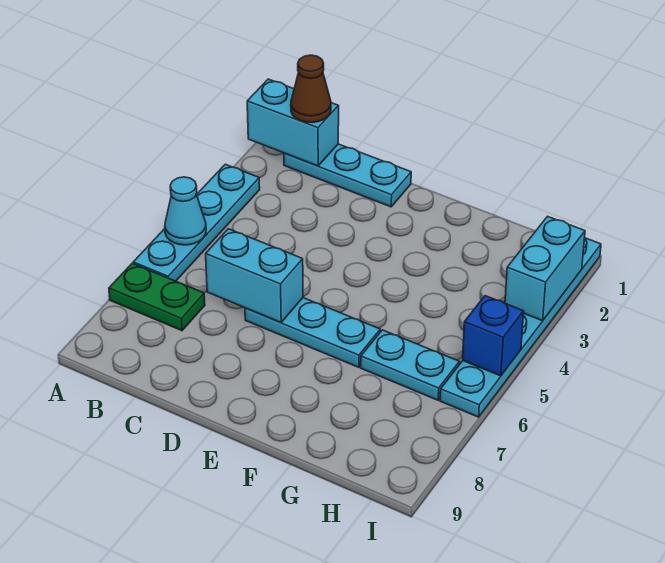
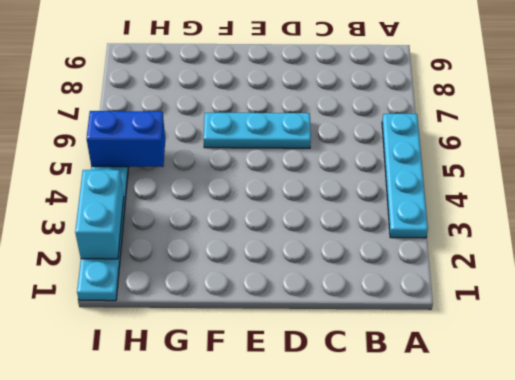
blue 1x2 brick [87,111,165,167] -> blue 1x1 brick [463,296,524,376]
none -> green 1x2 plate [109,263,205,331]
none -> cyan 1x3 plate [284,144,411,207]
none -> cyan 1x2 plate [361,330,459,400]

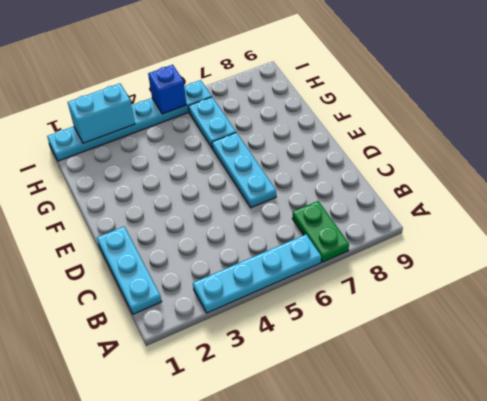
none -> cyan 1x2 brick [247,79,339,166]
none -> cyan 1x1 cone [165,177,206,245]
none -> cyan 1x2 brick [206,229,303,323]

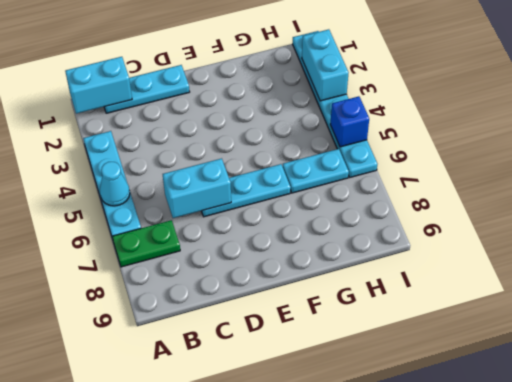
none -> brown 1x1 cone [291,55,331,123]

